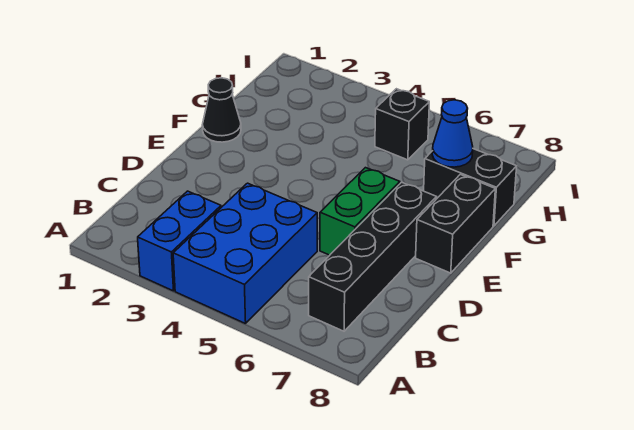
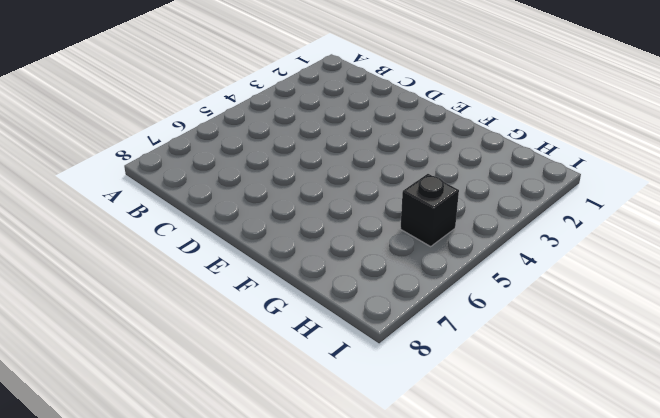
none -> blue 1x2 brick [138,191,221,291]
none -> blue 2x3 brick [173,183,317,324]

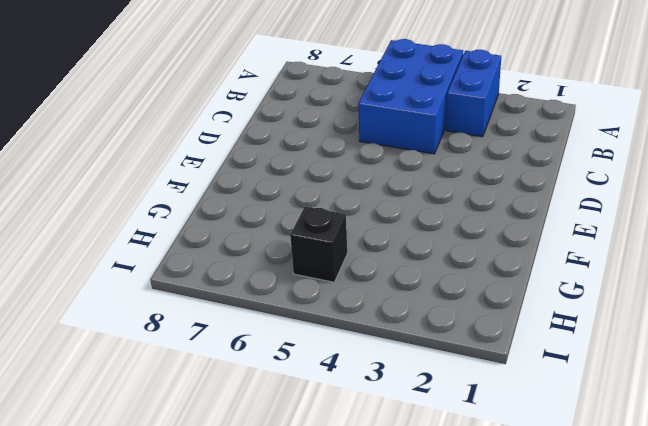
none -> black 1x4 brick [309,182,436,331]
none -> green 1x2 brick [320,168,400,255]

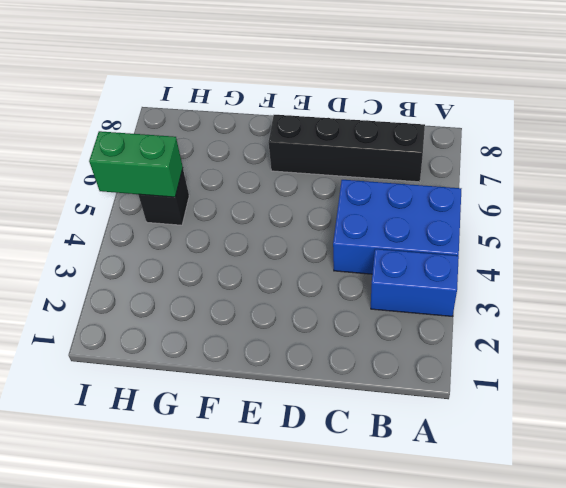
green 1x2 brick [89,131,183,197] -> green 1x2 brick moved to [320,168,400,255]
none -> black 1x2 brick [416,174,495,273]
none -> black 1x1 cone [202,78,241,142]

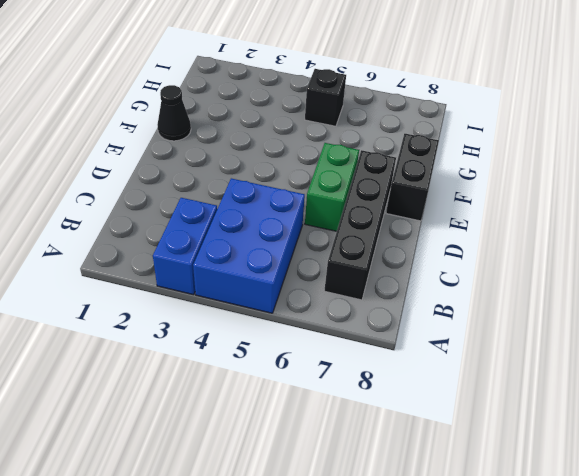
none -> black 1x2 brick [424,149,517,226]
none -> blue 1x1 cone [432,100,473,167]

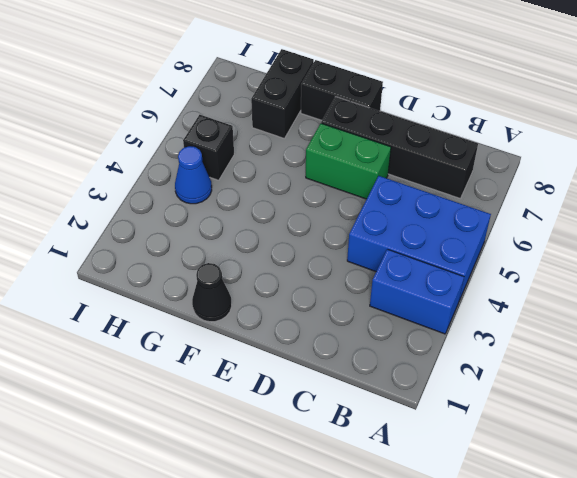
blue 1x1 cone [175,146,212,204] -> blue 1x1 cone moved to [432,100,473,167]

